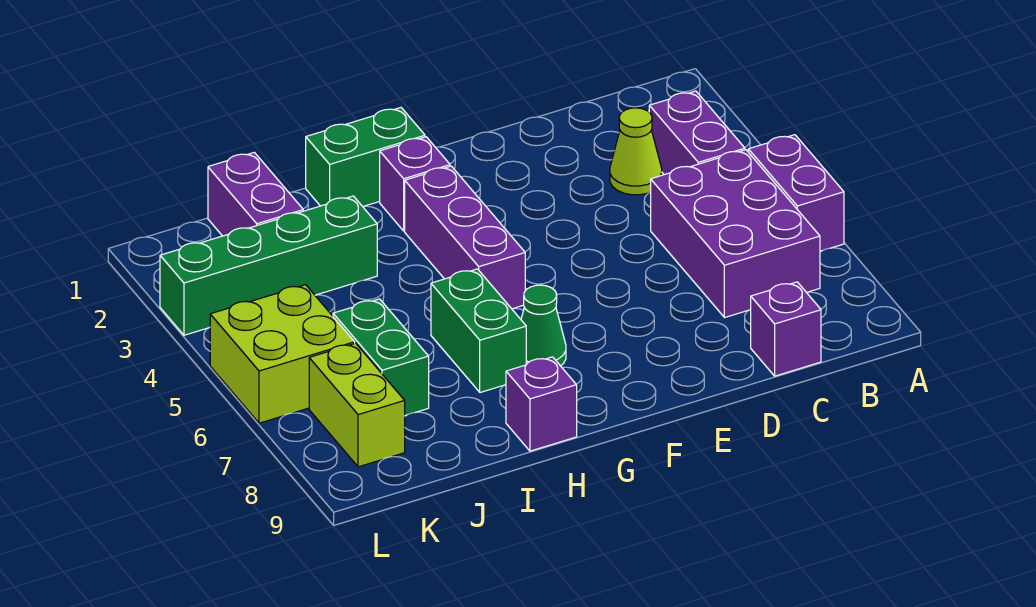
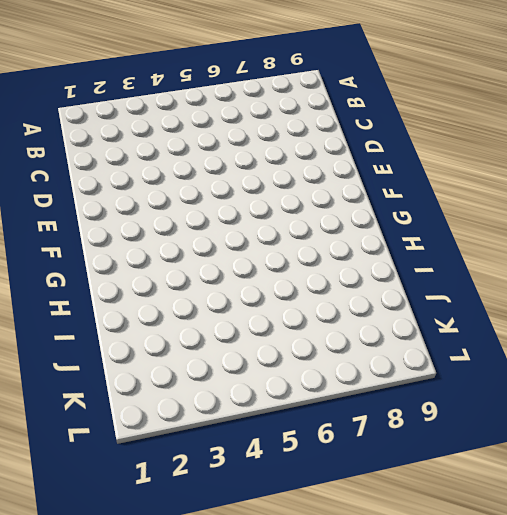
none -> purple 1x2 brick [748,135,844,251]
none -> purple 1x2 brick [649,91,745,175]
none -> purple 2x3 brick [651,150,820,318]

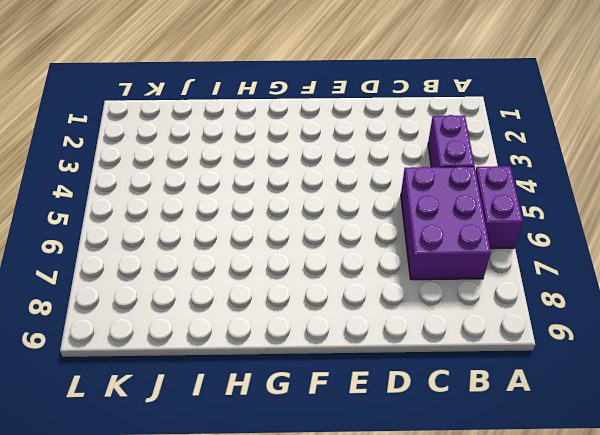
none -> lime 1x1 cone [610,108,662,195]
none -> purple 1x1 brick [751,282,821,376]
none -> green 1x2 brick [306,108,425,207]

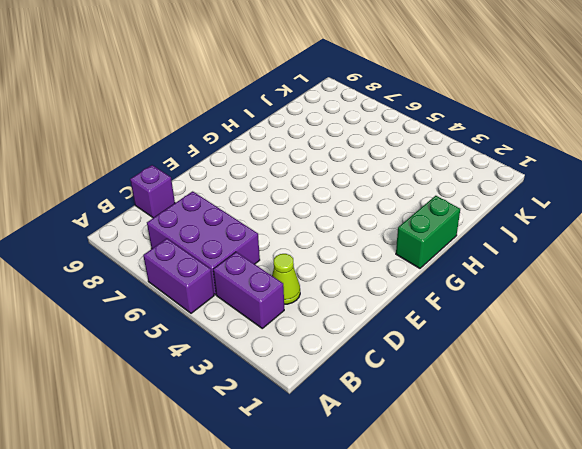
none -> purple 1x1 brick [380,137,450,231]
none -> purple 1x3 brick [405,166,525,309]
none -> green 1x1 cone [521,285,566,366]

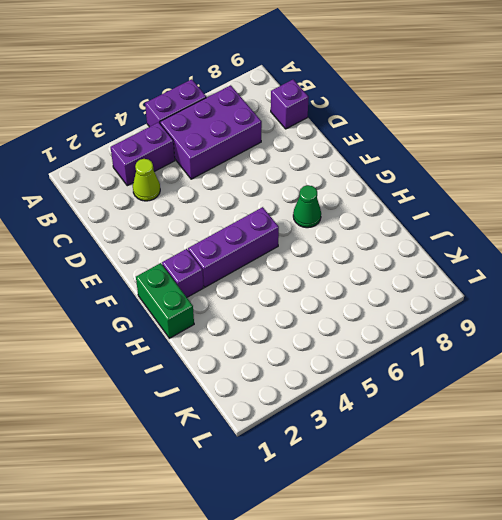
none -> green 1x2 brick [431,269,526,392]
none -> purple 1x1 brick [506,357,577,451]
none -> green 1x4 brick [160,196,377,335]

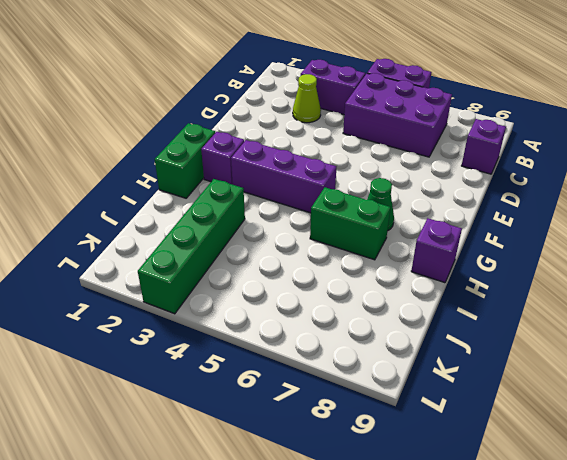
none -> purple 1x2 brick [208,152,303,236]
none -> green 1x2 brick [333,299,429,415]
none -> lime 2x2 brick [210,285,355,423]

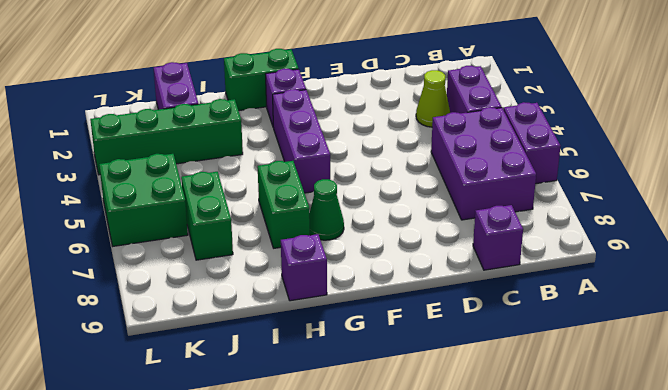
green 2x2 brick [99,154,188,246] -> lime 2x2 brick [210,285,355,423]
none -> lime 1x2 brick [309,343,405,467]

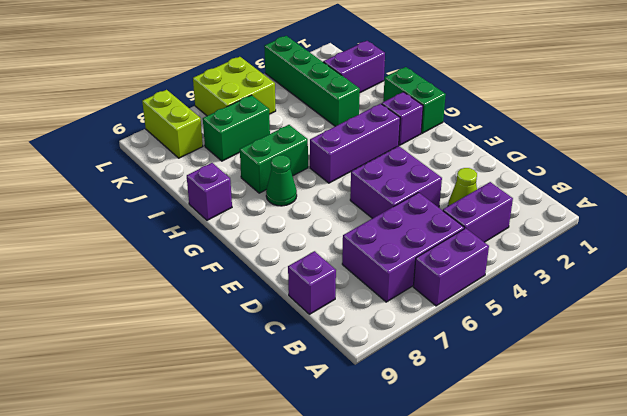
purple 2x2 brick [350,146,442,218] -> none
lime 1x2 brick [142,90,203,158] -> lime 1x2 brick turned to [309,343,405,467]

